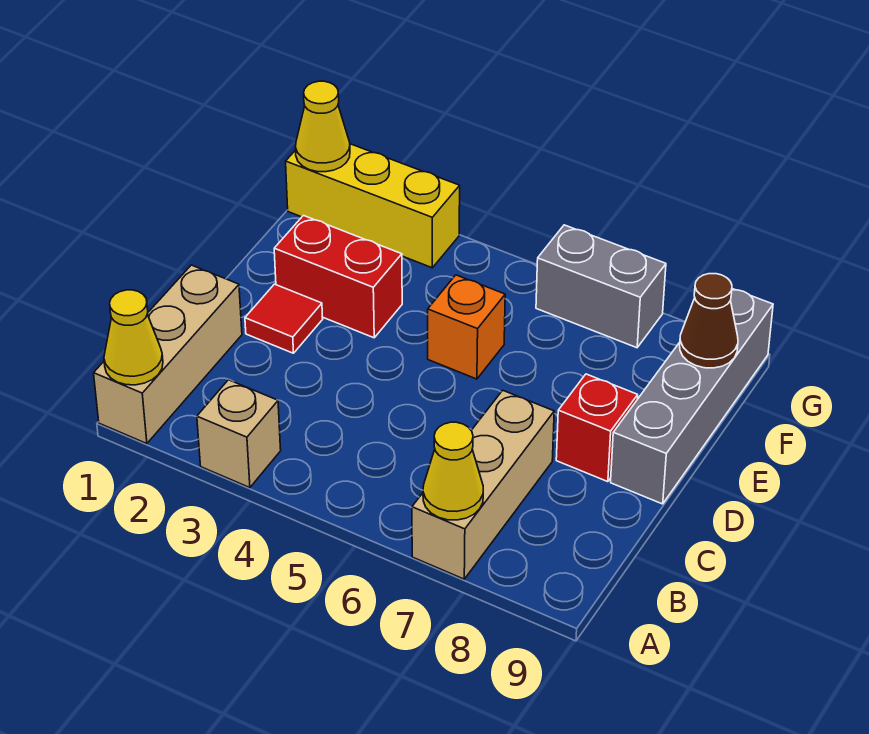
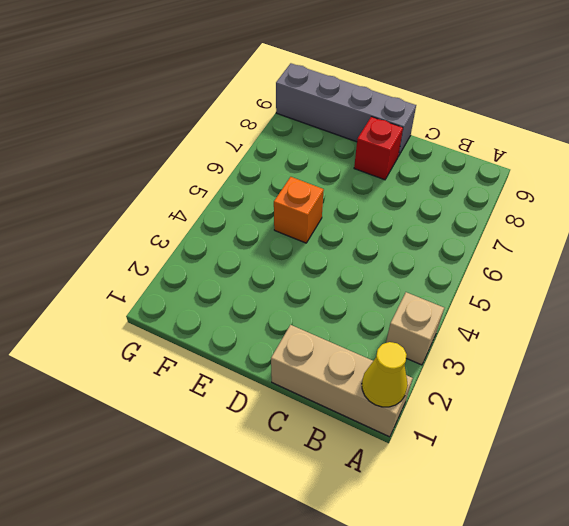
none -> tan 1x3 brick [412,390,554,579]
none -> red 1x1 tile [245,284,323,353]
none -> red 1x2 brick [274,216,402,338]

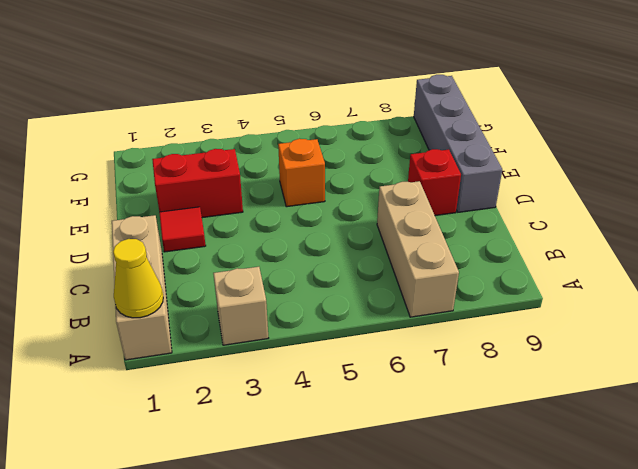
none -> yellow 1x3 brick [286,144,460,268]
none -> grey 1x2 brick [536,225,666,348]
none -> yellow 1x1 cone [423,422,483,520]

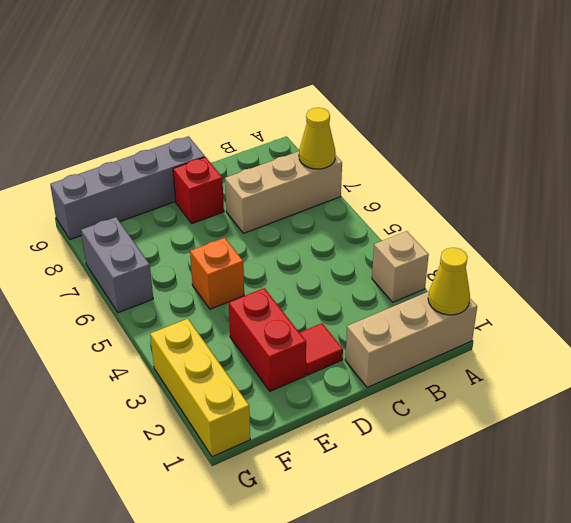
none -> brown 1x1 cone [680,274,738,368]
none -> yellow 1x1 cone [296,81,350,172]

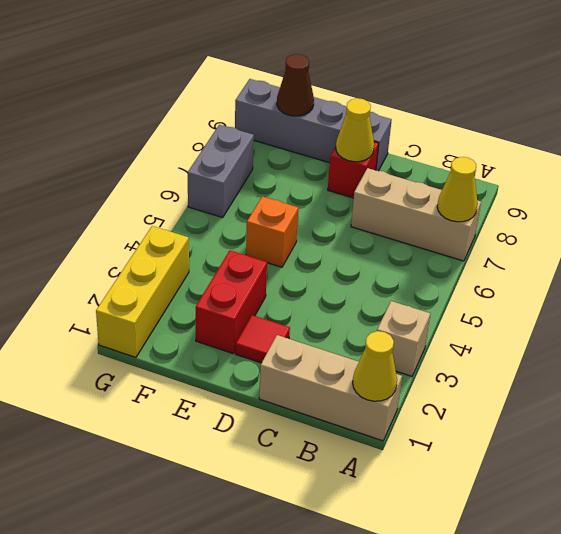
yellow 1x1 cone [336,98,374,162] -> yellow 1x1 cone moved to [296,81,350,172]

